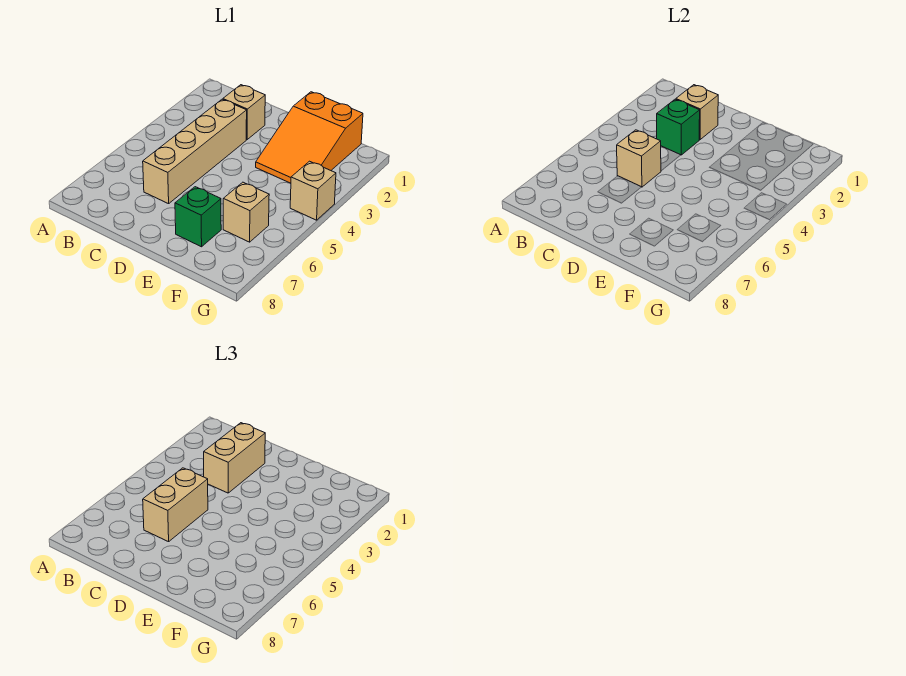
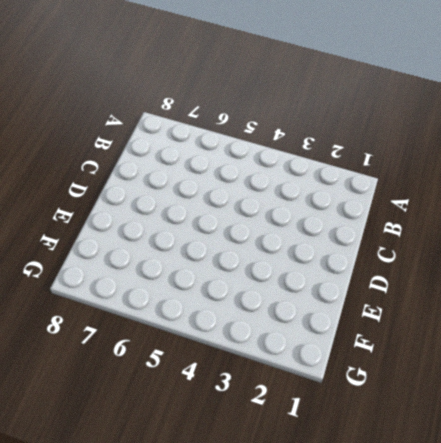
none -> tan 1x1 brick [223,85,265,140]
none -> tan 1x4 brick [143,99,247,204]

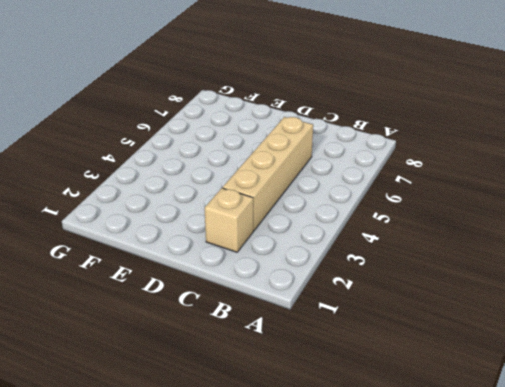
none -> orange 2x3 slope [256,92,363,183]
none -> green 1x1 brick [175,187,221,247]

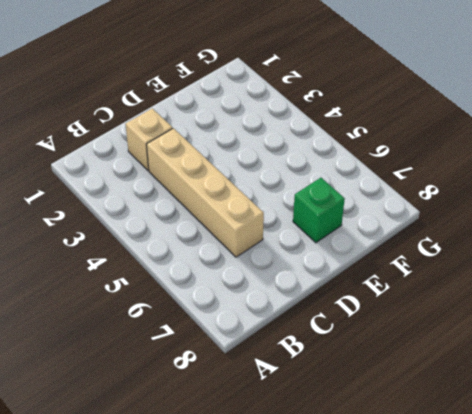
none -> orange 2x3 slope [256,92,363,183]
none -> tan 1x1 brick [223,182,269,242]

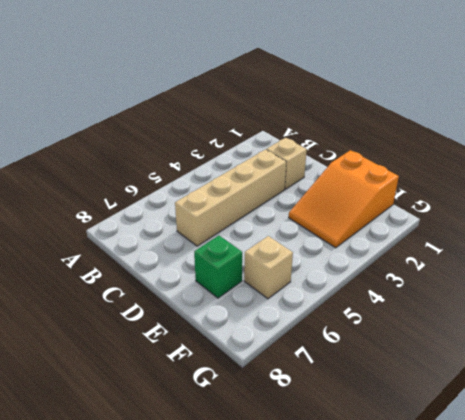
none -> tan 1x1 brick [290,161,336,220]
none -> tan 1x1 brick [676,85,718,140]

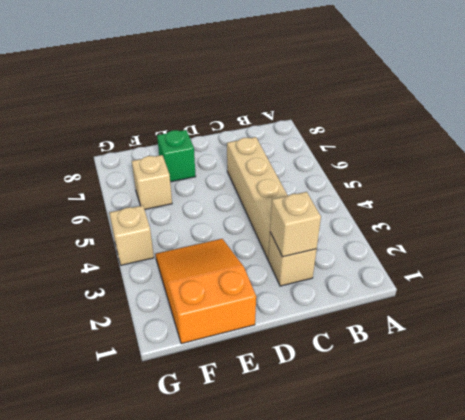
none -> green 1x1 brick [657,99,700,155]
none -> tan 1x1 brick [617,130,661,187]

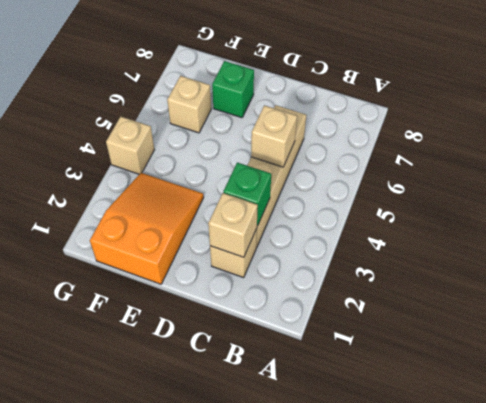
none -> tan 1x2 brick [204,423,265,493]
none -> tan 1x2 brick [143,468,208,542]

